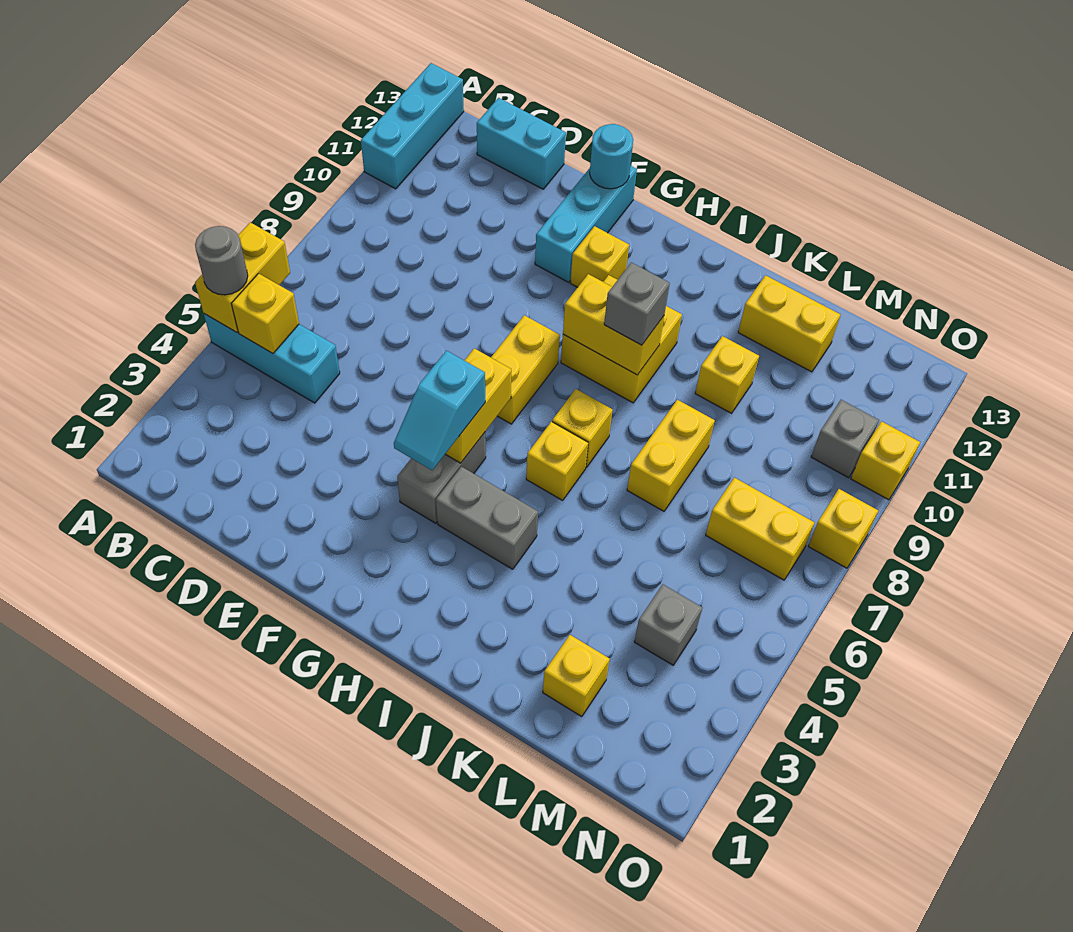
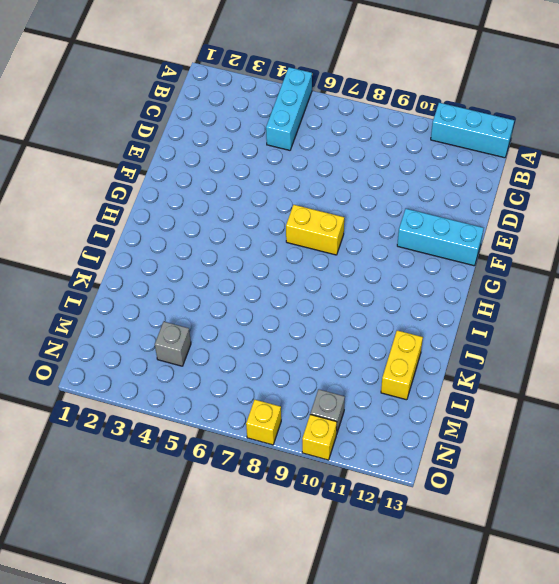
none -> cyan 1x2 brick [477,98,566,189]
none -> grey 1x2 brick [397,433,486,523]
none -> yellow 1x1 brick [571,226,629,287]

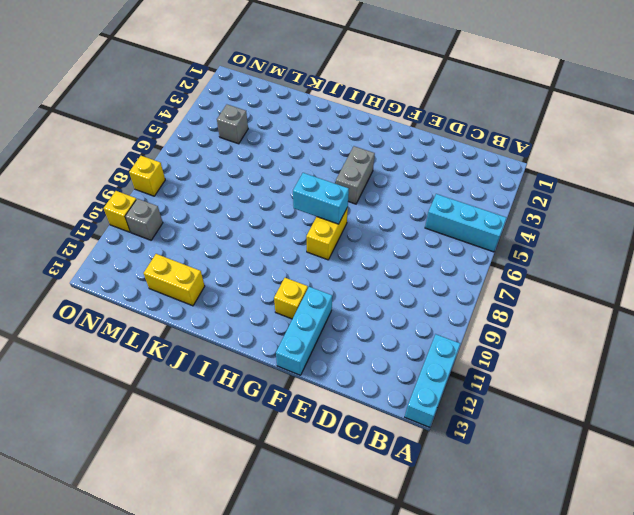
cyan 1x2 brick [293,173,349,224] -> cyan 1x2 brick moved to [477,98,566,189]
none -> grey 1x2 brick [436,467,538,569]
none -> yellow 2x2 brick [561,275,682,403]
none -> yellow 1x1 brick [526,422,588,500]

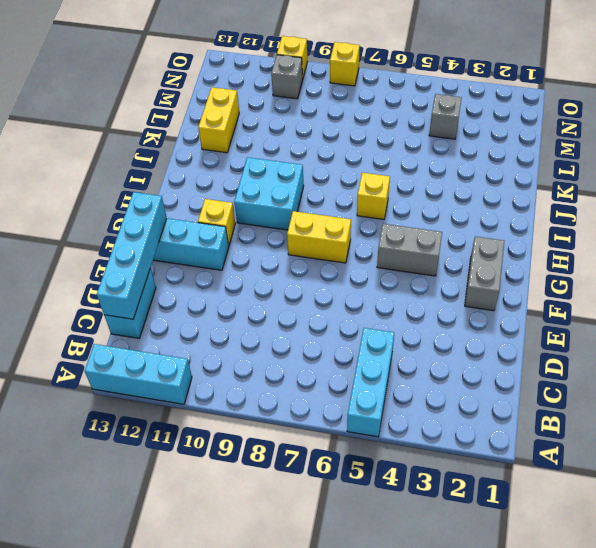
cyan 1x4 brick [97,192,167,319] -> cyan 1x1 round brick [590,124,633,189]
grey 1x2 brick [465,236,504,311] -> grey 1x2 brick moved to [436,467,538,569]
cyan 2x2 brick [234,157,304,230] -> yellow 2x2 brick [561,275,682,403]
none -> yellow 1x1 brick [552,389,613,467]
none -> yellow 1x2 brick [627,400,715,511]
none -> yellow 1x1 brick [695,336,759,413]

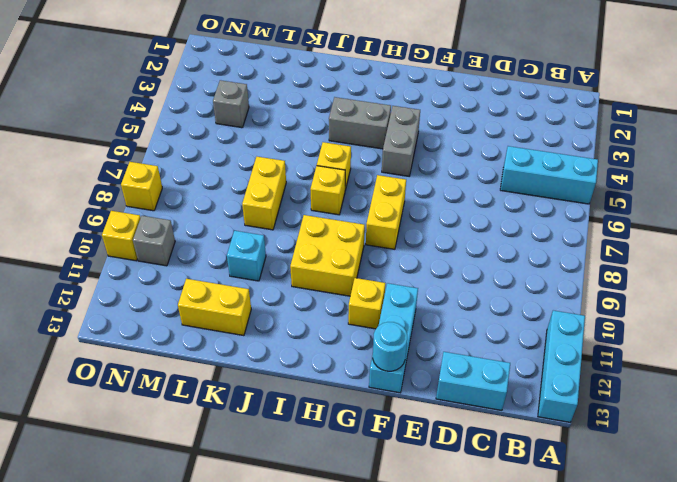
cyan 1x1 brick [227,231,266,281] -> yellow 1x1 brick [695,336,759,413]
none -> yellow 1x1 brick [543,635,610,717]
none -> yellow 1x2 brick [706,477,815,580]
none -> yellow 1x2 brick [195,222,290,332]

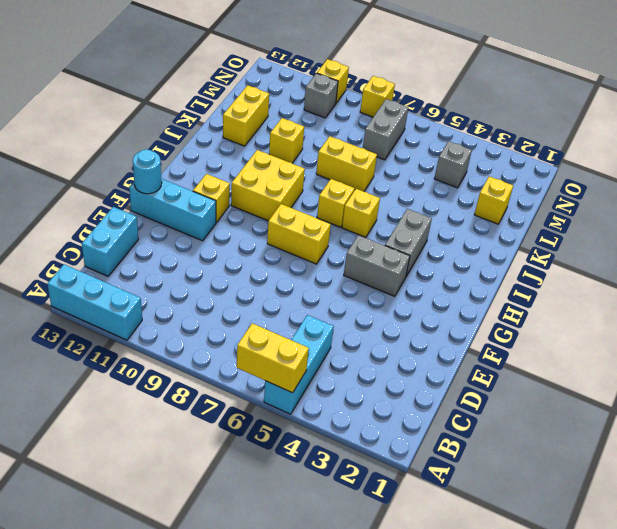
grey 1x2 brick [363,99,408,160] -> yellow 1x2 brick [706,477,815,580]
none -> yellow 1x1 brick [232,274,299,353]
none -> yellow 1x2 brick [446,348,511,463]
none -> yellow 1x2 brick [563,274,664,375]

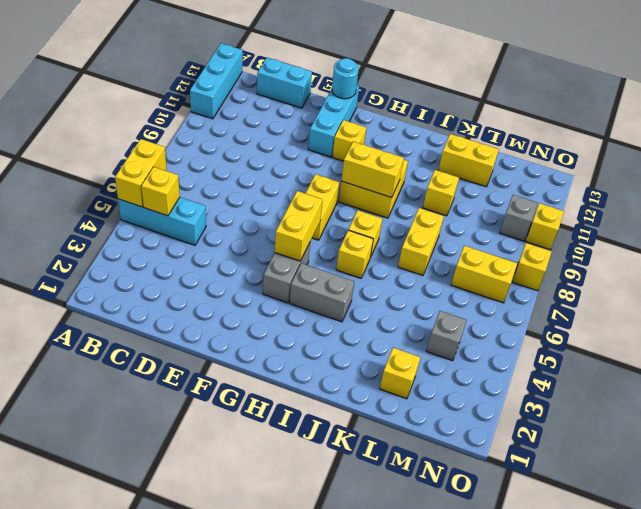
none -> grey 1x1 round brick [195,226,248,295]
none -> cyan 1x2 slope [394,351,485,470]
none -> grey 1x1 brick [604,262,670,345]

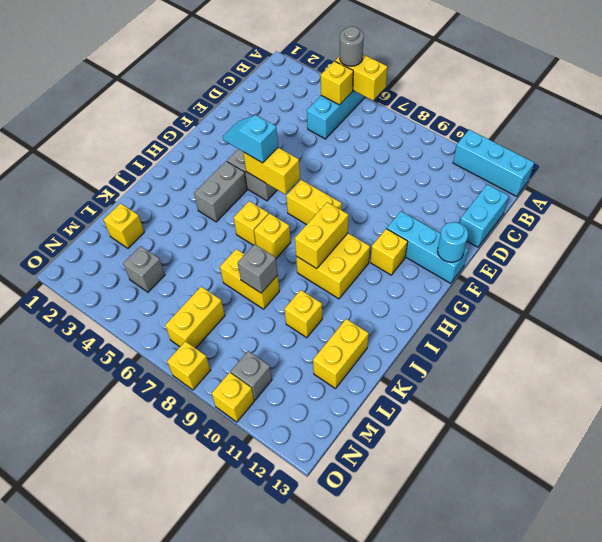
grey 1x1 brick [238,244,278,293] -> grey 1x1 brick moved to [604,262,670,345]

